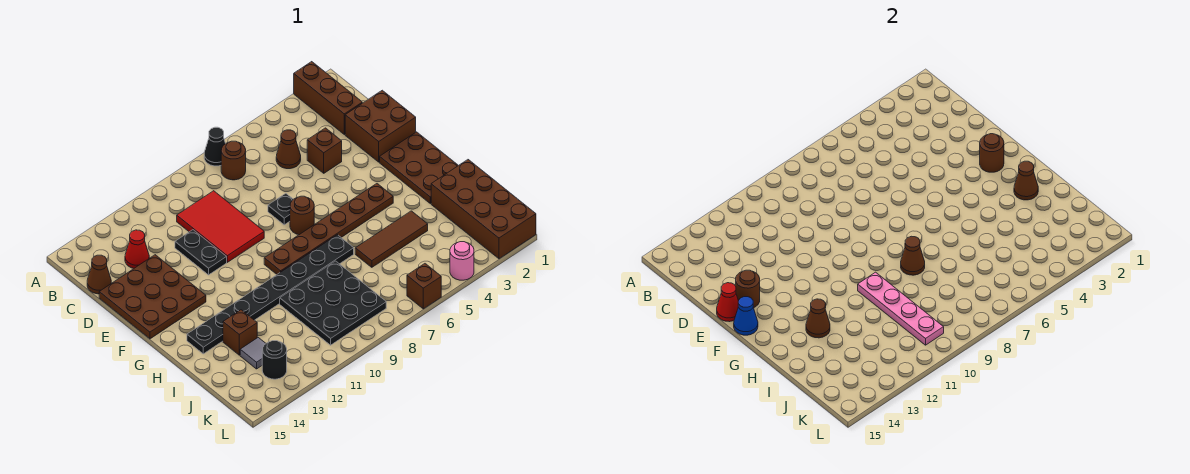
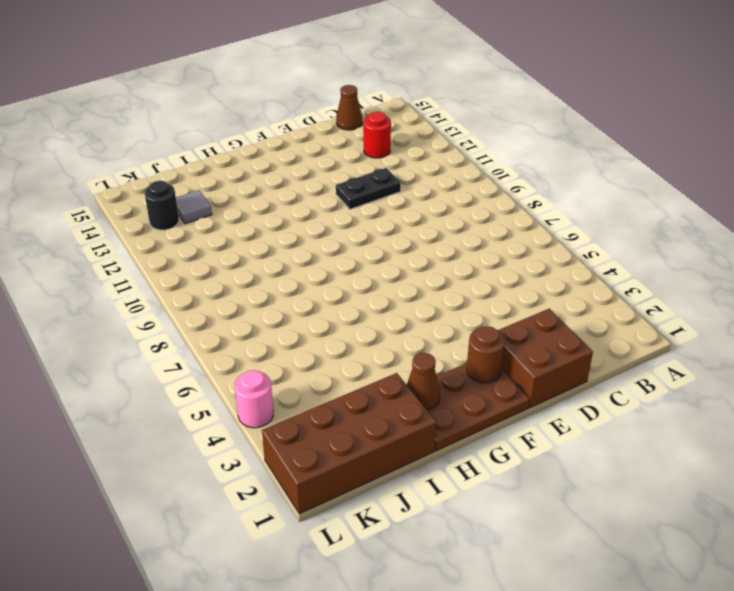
red 1x1 round brick [363,112,391,158] -> red 1x1 cone [125,230,149,268]
none -> brown 1x3 brick [294,62,362,135]
none -> black 1x1 cone [204,127,226,166]
none -> brown 1x1 round brick [221,141,246,180]
none -> brown 1x1 cone [276,130,301,169]

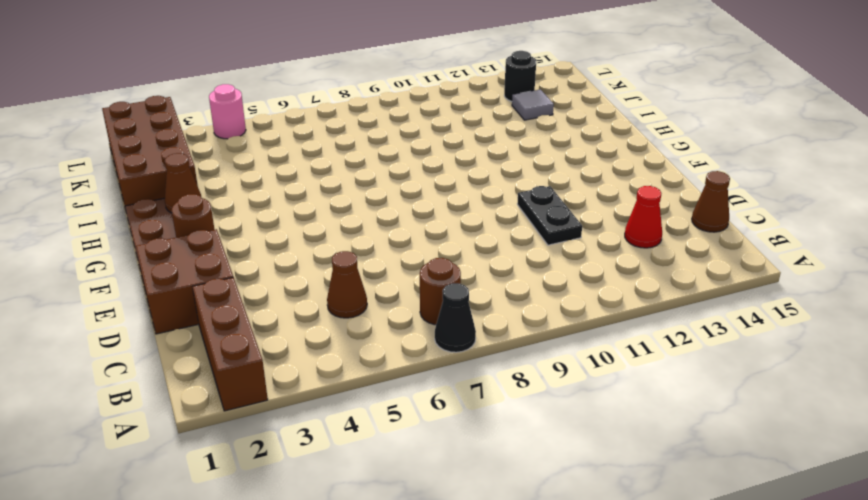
none -> red 2x3 tile [177,191,264,262]
none -> brown 1x1 brick [307,128,342,173]
none -> brown 3x3 plate [99,255,206,339]
none -> black 1x1 plate [268,193,293,225]

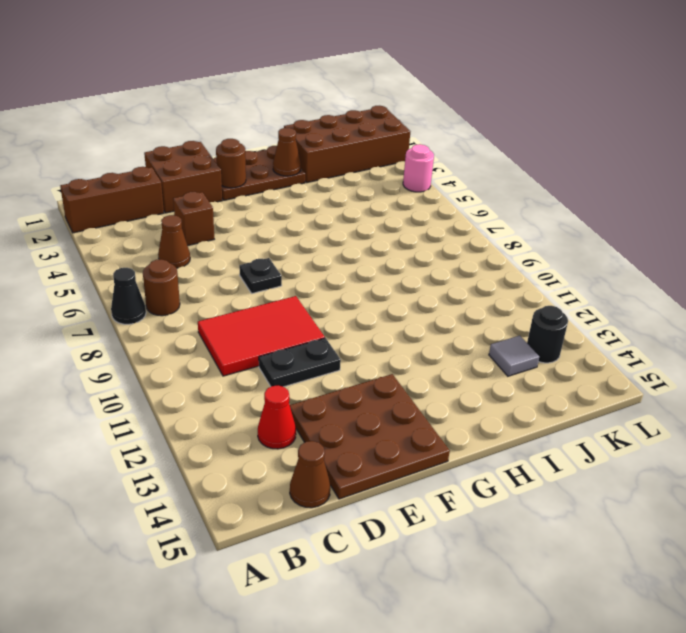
none -> brown 1x1 round brick [290,196,314,235]
none -> brown 1x6 plate [264,184,393,274]
none -> black 1x8 plate [187,235,354,354]
none -> brown 1x3 tile [355,211,428,267]

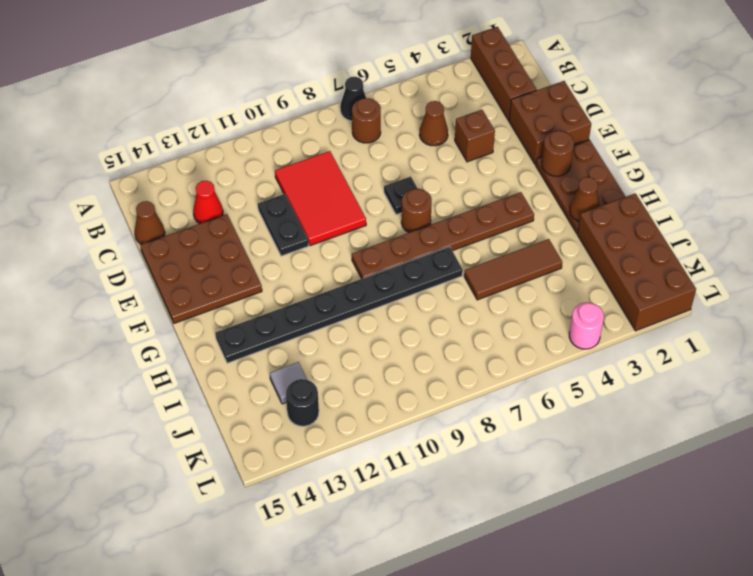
none -> black 3x3 plate [280,261,386,345]
none -> brown 1x1 brick [223,310,257,355]
none -> brown 1x1 brick [407,264,441,309]
none -> brown 1x1 round brick [736,270,760,308]

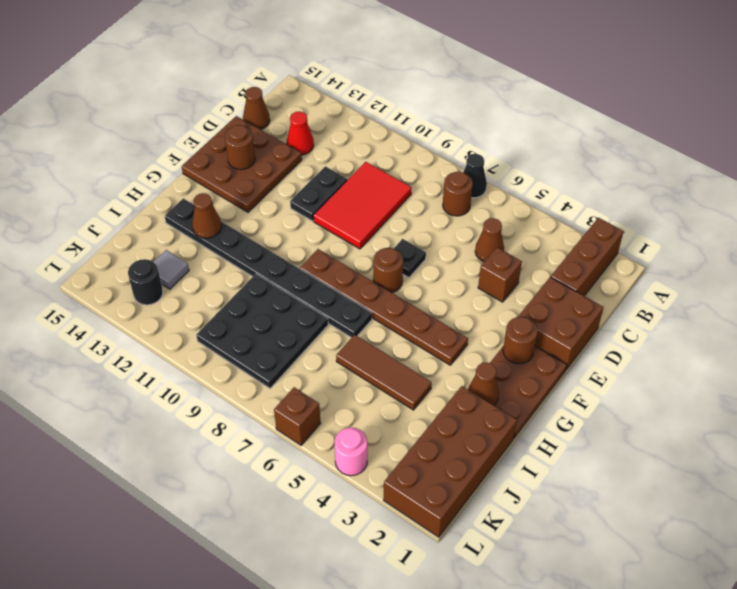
none -> brown 1x1 brick [223,310,257,355]
none -> red 1x1 cone [717,283,738,322]
none -> blue 1x1 cone [734,297,758,335]
none -> brown 1x1 cone [901,236,925,275]

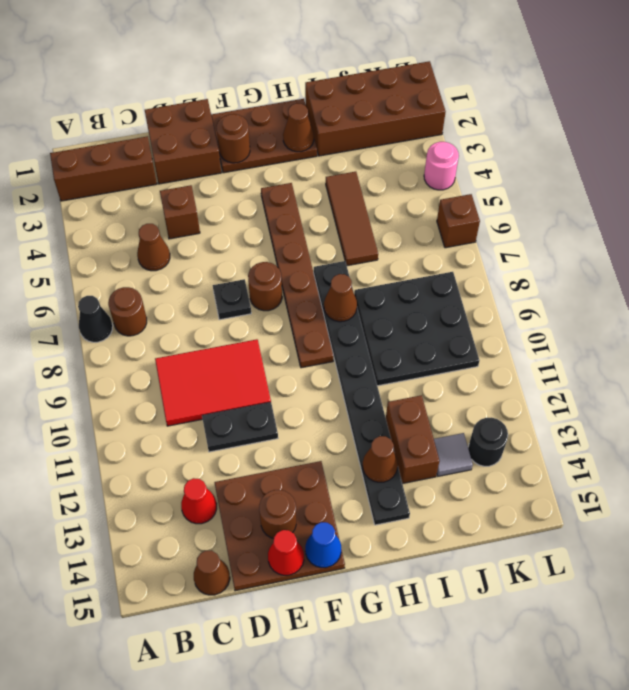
brown 1x2 brick [386,395,440,484] -> brown 1x1 brick [223,310,257,355]
none -> pink 1x4 plate [858,272,944,345]

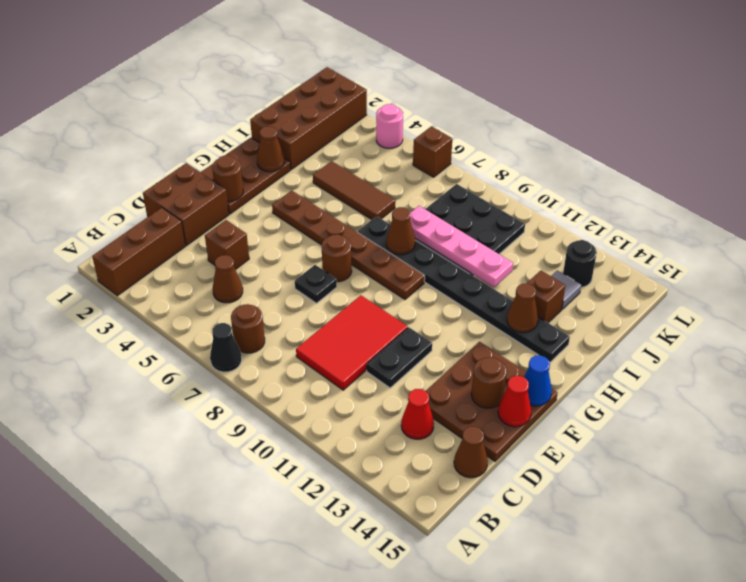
pink 1x4 plate [410,206,513,287] -> pink 1x4 plate turned to [858,272,944,345]

